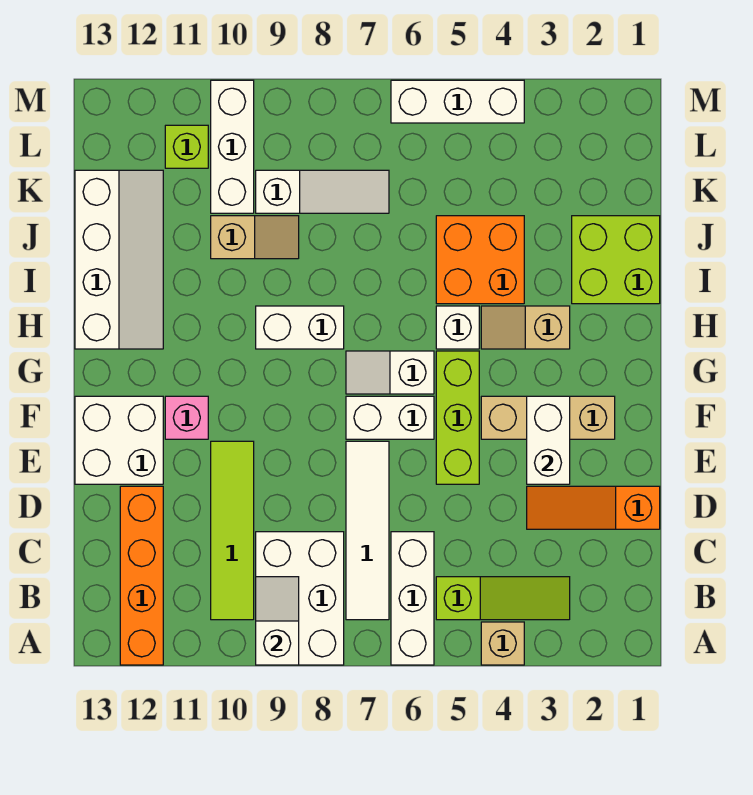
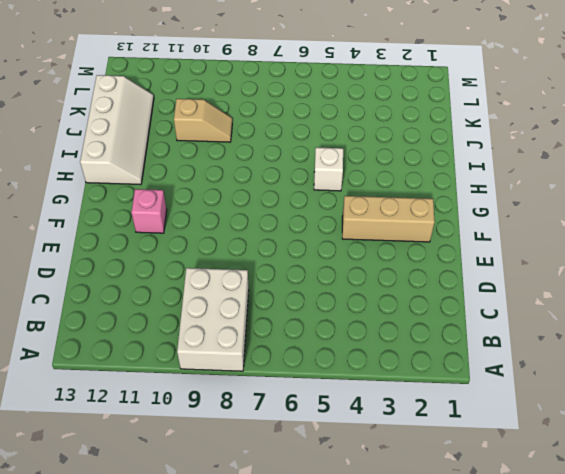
none -> tan 1x1 brick [481,622,524,665]
none -> white 1x3 brick [391,532,434,665]
none -> orange 1x4 brick [120,486,163,665]

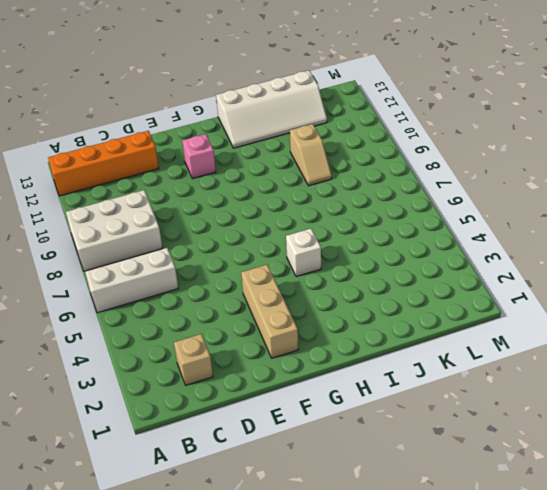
tan 1x1 brick [174,334,213,385] -> tan 1x1 brick moved to [481,622,524,665]
none -> lime 1x3 slope [436,577,570,620]
none -> white 1x4 tile [346,441,389,620]
none -> lime 1x4 tile [211,441,254,620]

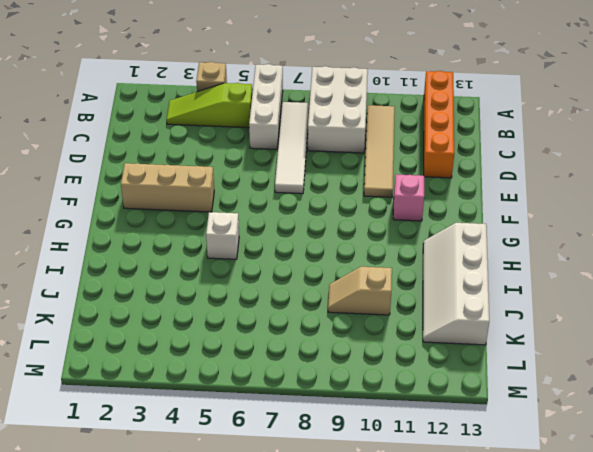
tan 1x4 tile [364,105,395,197] -> lime 1x4 tile [211,441,254,620]
none -> orange 1x3 slope [527,486,660,529]
none -> lime 1x3 brick [436,351,479,484]
none -> white 2x2 brick [75,396,163,484]

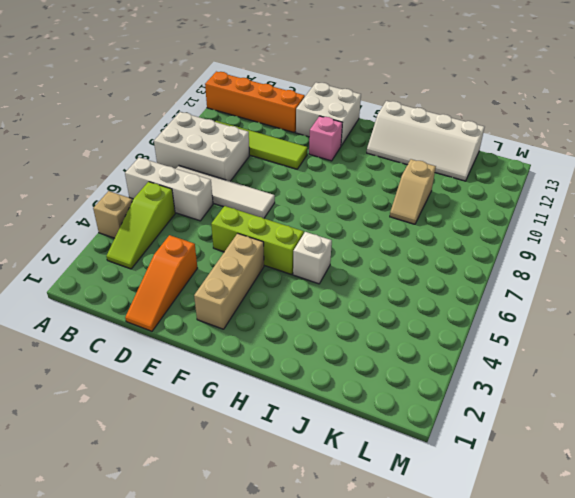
orange 1x3 slope [125,235,197,331] -> orange 1x3 slope turned to [527,486,660,529]
none -> white 1x2 brick [346,396,434,439]
none -> white 1x2 slope [346,351,434,394]
none -> tan 1x2 slope [481,306,570,349]

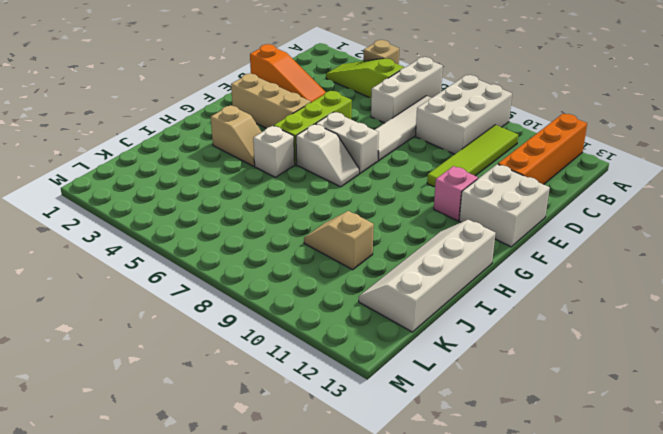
none -> white 1x2 brick [256,306,344,349]
none -> lime 2x2 brick [572,216,660,304]
none -> orange 2x2 brick [436,216,524,304]

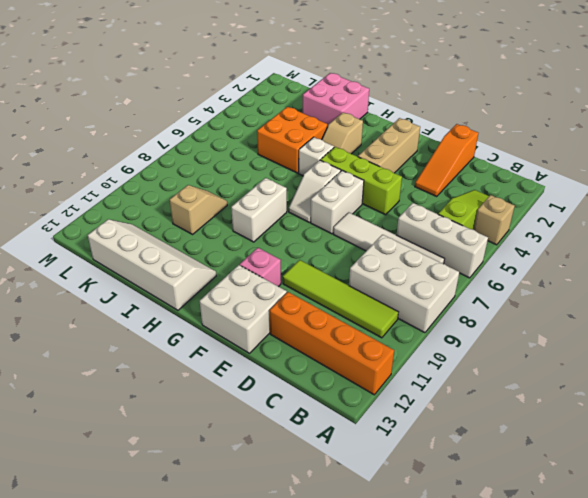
pink 2x2 brick [303,73,369,127] -> lime 2x2 brick [572,216,660,304]
none -> white 1x3 slope [256,170,389,213]
none -> white 1x3 brick [211,80,254,213]
none -> lime 1x1 brick [165,125,208,168]

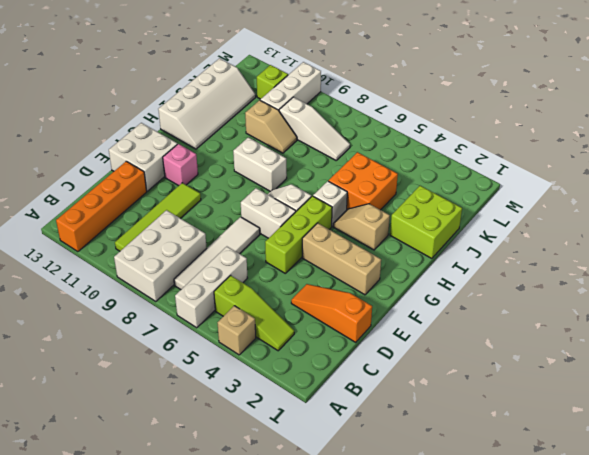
none -> white 1x3 brick [391,80,524,123]
none -> white 1x2 slope [256,577,299,665]
none -> white 1x2 brick [527,396,570,484]

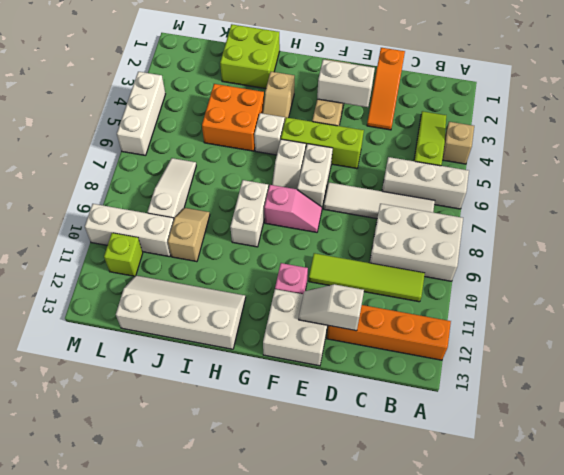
white 1x2 slope [299,284,364,331] -> white 1x2 slope moved to [256,577,299,665]
pink 1x2 slope [264,185,322,232] -> none

